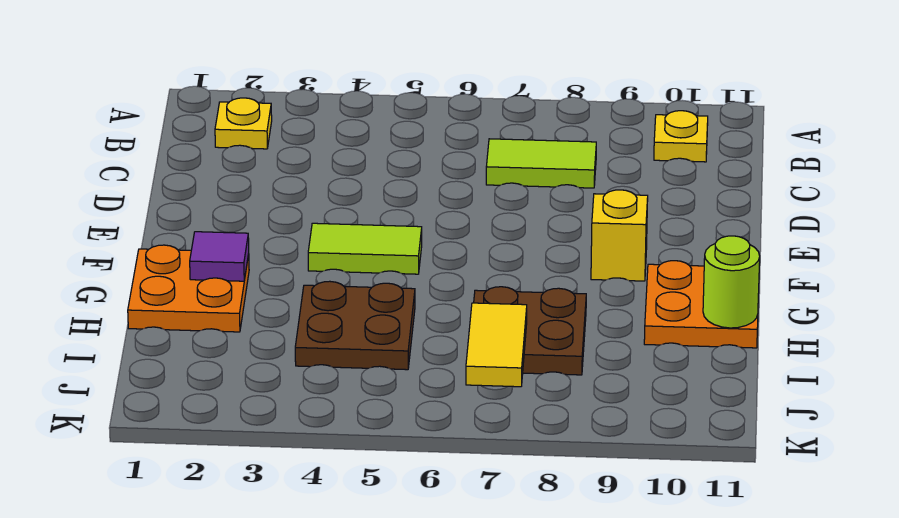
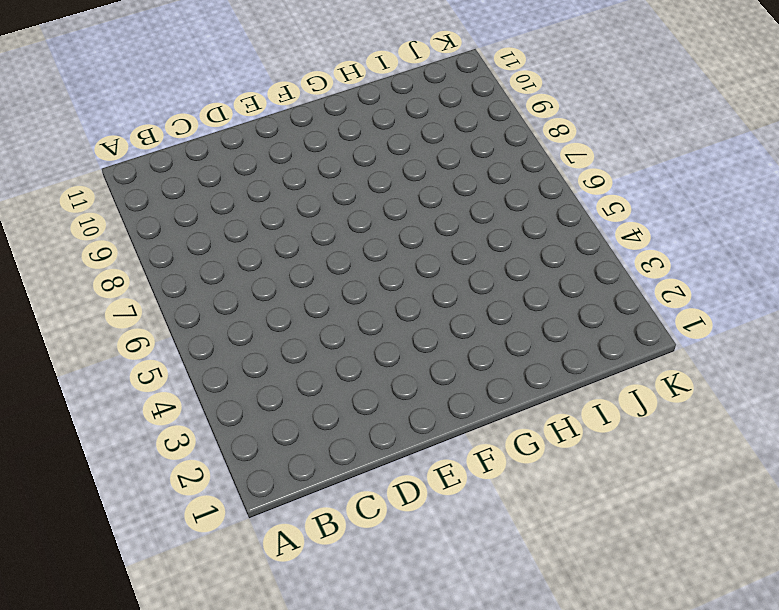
none -> yellow 1x1 plate [215,98,272,149]
none -> yellow 1x1 plate [654,111,708,162]
none -> lime 1x2 tile [486,139,596,188]

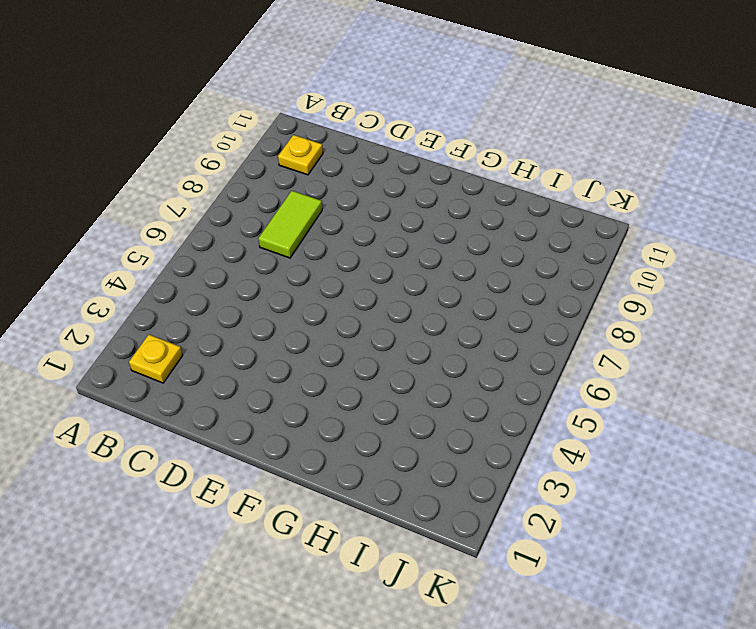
none -> lime 1x2 tile [308,223,422,274]
none -> yellow 1x1 brick [591,190,648,281]
none -> orange 2x2 plate [128,245,249,332]

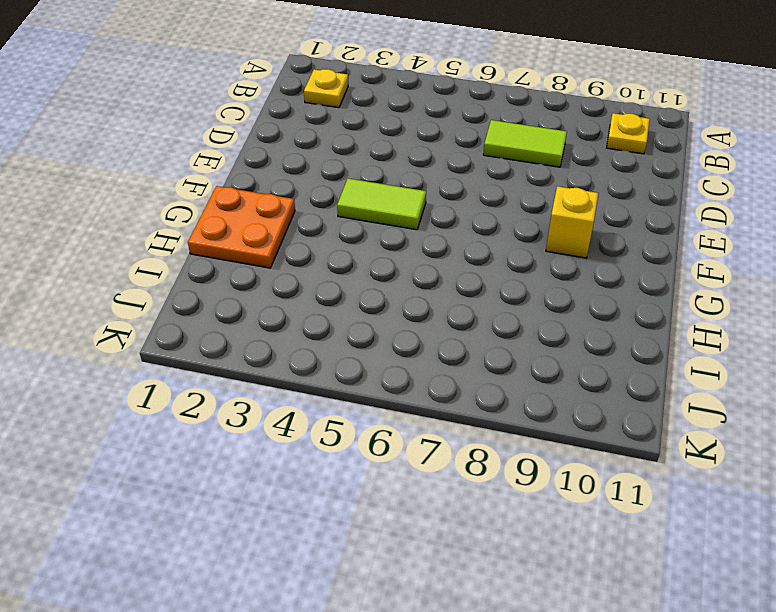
none -> orange 2x2 plate [644,261,758,348]
none -> brown 2x2 plate [295,281,415,370]
none -> brown 2x2 plate [474,287,586,375]

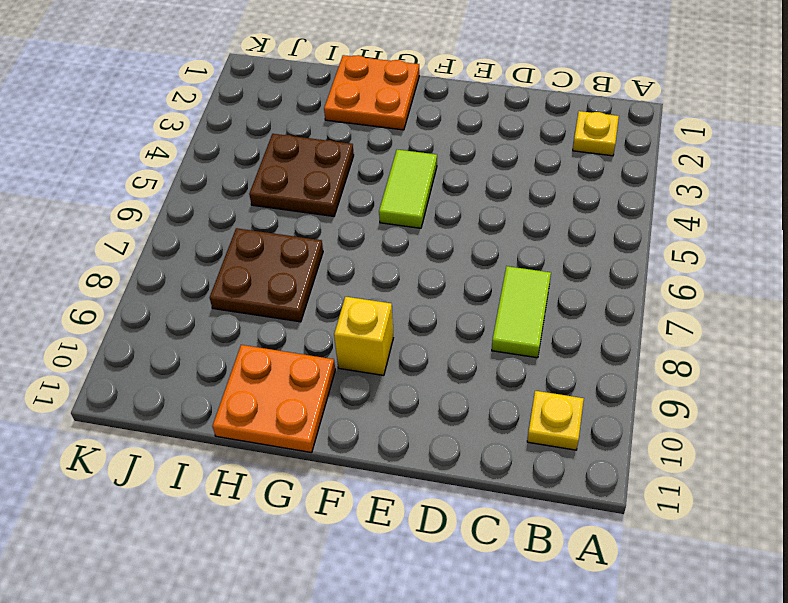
none -> purple 1x1 tile [190,232,249,281]
none -> lime 1x1 round brick [703,236,760,328]
none -> yellow 1x2 tile [466,303,527,387]

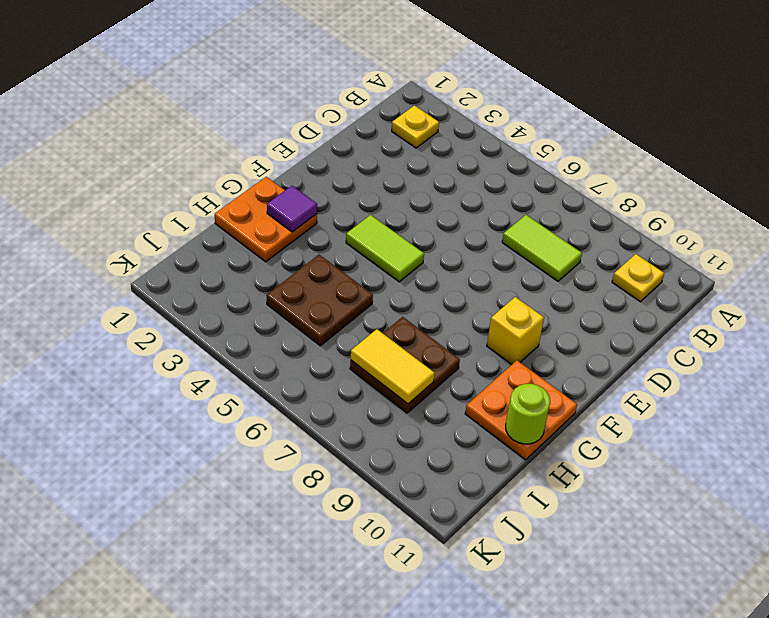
yellow 1x2 tile [351,329,435,404] -> yellow 1x2 tile turned to [466,303,527,387]

